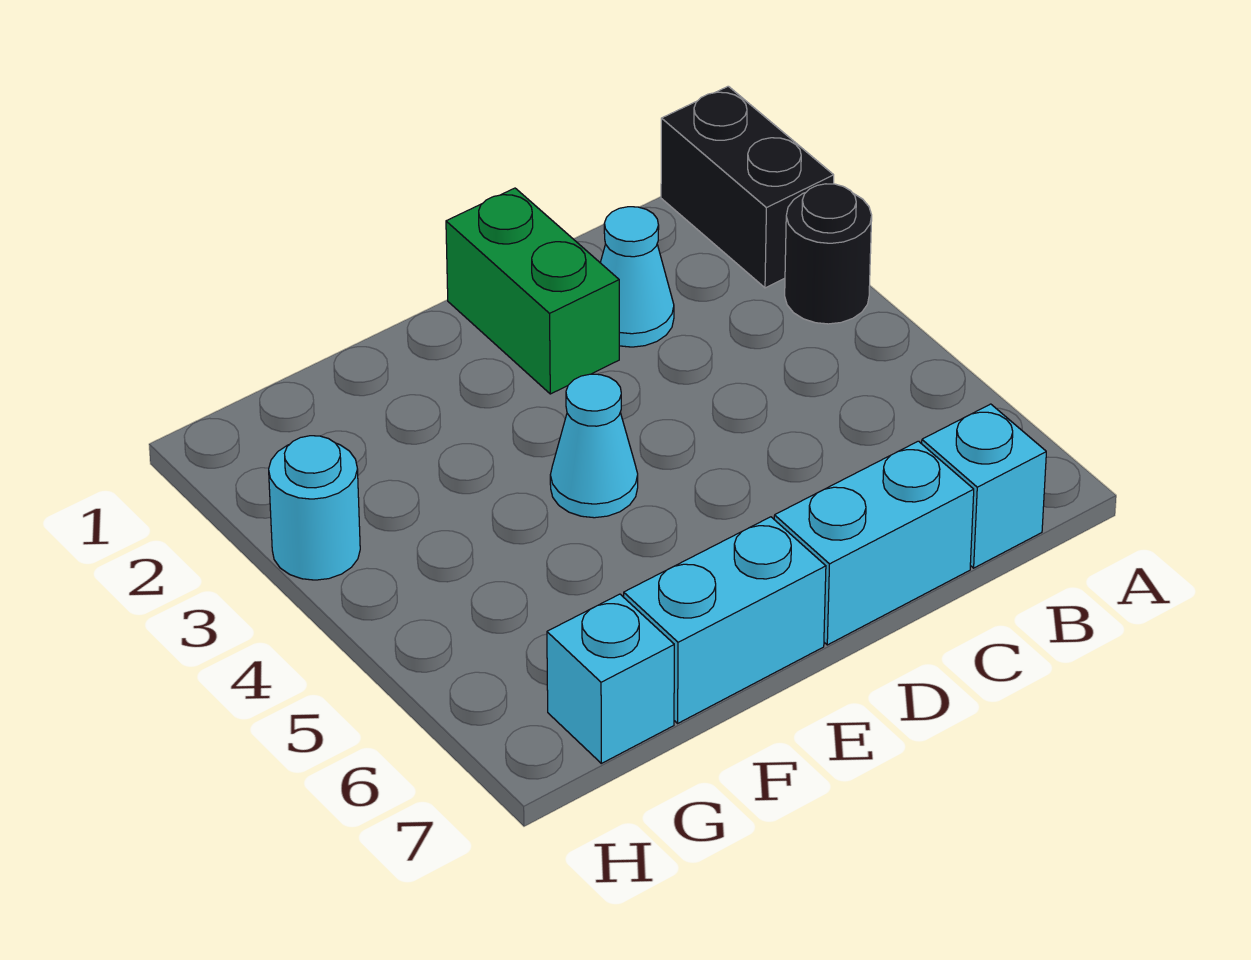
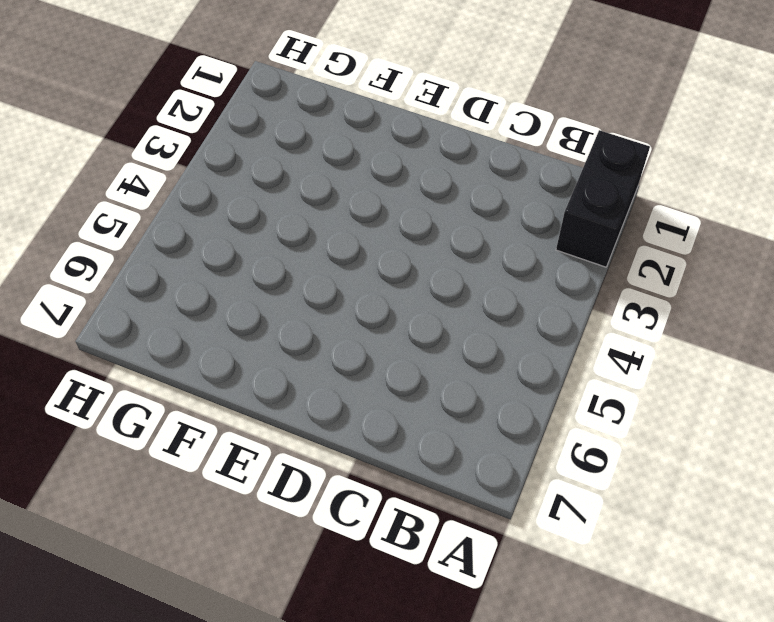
none -> black 1x1 round brick [785,184,872,324]
none -> cyan 1x1 brick [922,404,1046,568]

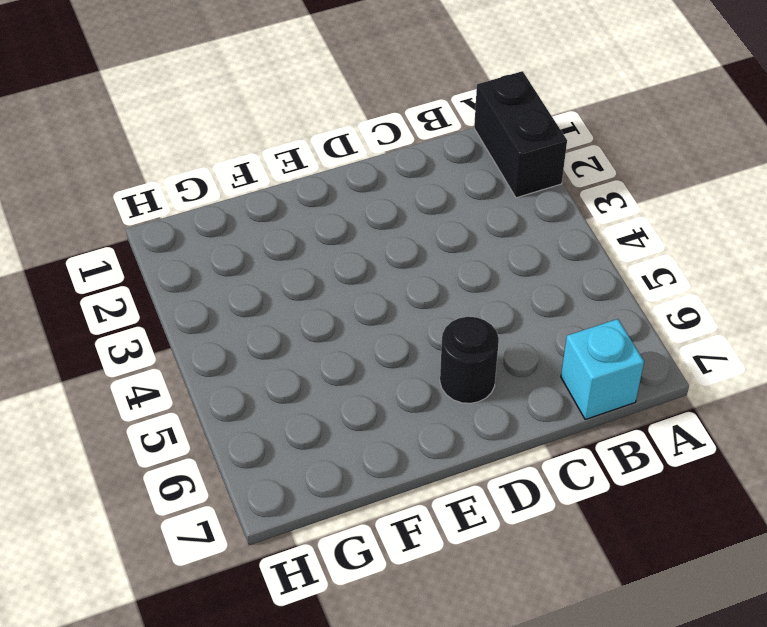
black 1x1 round brick [440,317,499,403] -> black 1x1 round brick moved to [785,184,872,324]
none -> cyan 1x1 cone [600,207,674,347]
none -> cyan 1x2 brick [774,441,974,645]

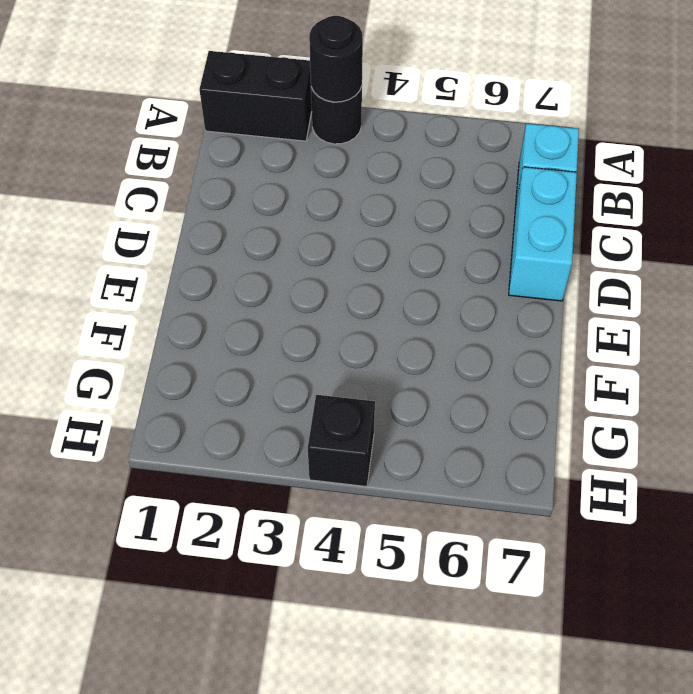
black 1x1 round brick [309,16,363,102] -> none
black 1x1 brick [308,395,375,487] -> none
none -> cyan 1x1 cone [600,207,674,347]
none -> green 1x2 brick [446,188,619,394]

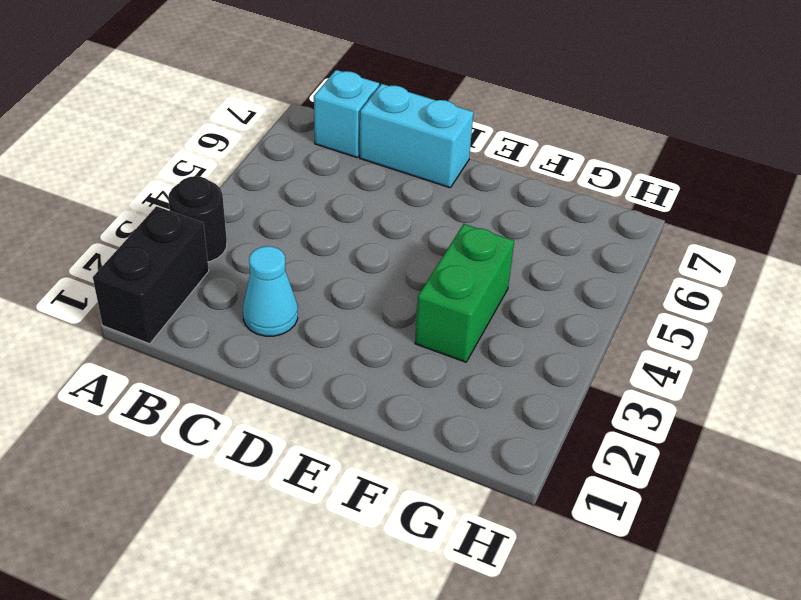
green 1x2 brick [415,224,514,362] -> green 1x2 brick moved to [446,188,619,394]
none -> cyan 1x1 cone [550,374,638,518]
none -> cyan 1x2 brick [624,517,826,723]

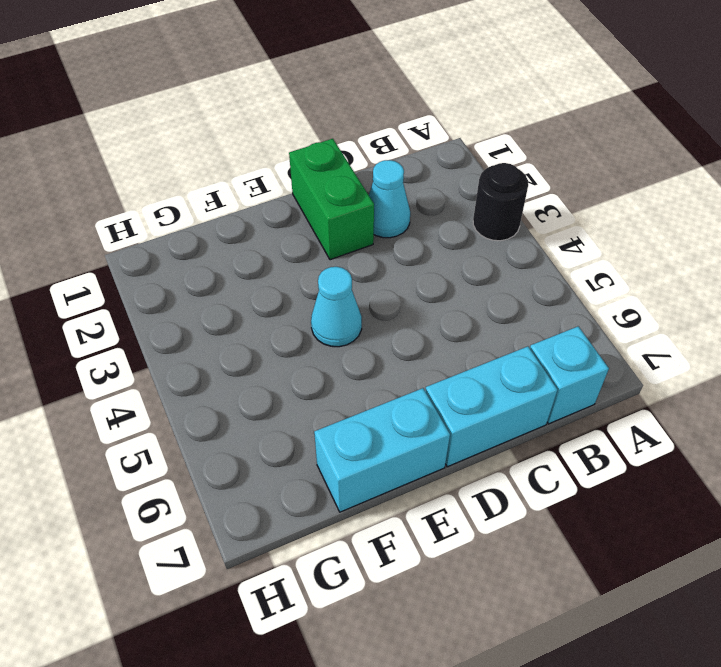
none -> black 1x2 brick [661,86,834,288]
none -> cyan 1x1 brick [547,594,674,763]

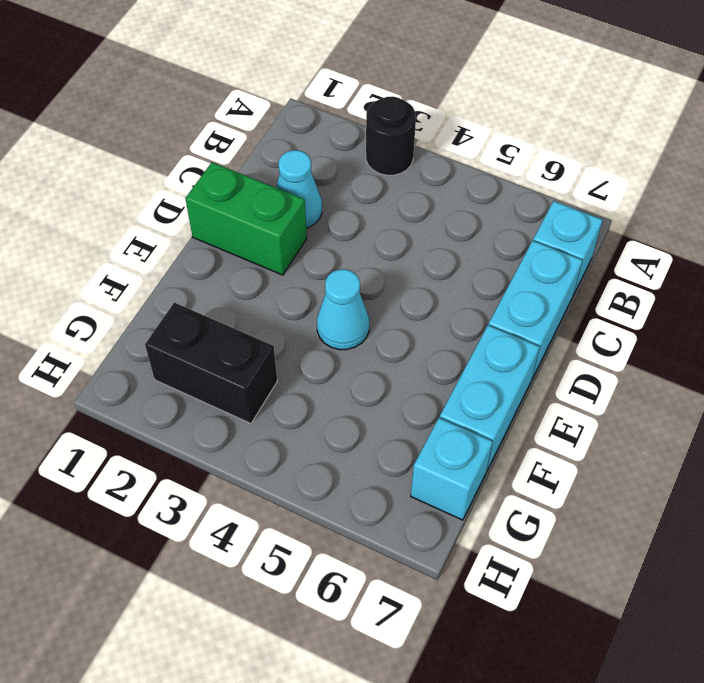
black 1x2 brick [145,302,277,424] -> black 1x2 brick moved to [661,86,834,288]
none -> cyan 1x1 round brick [269,436,360,580]

